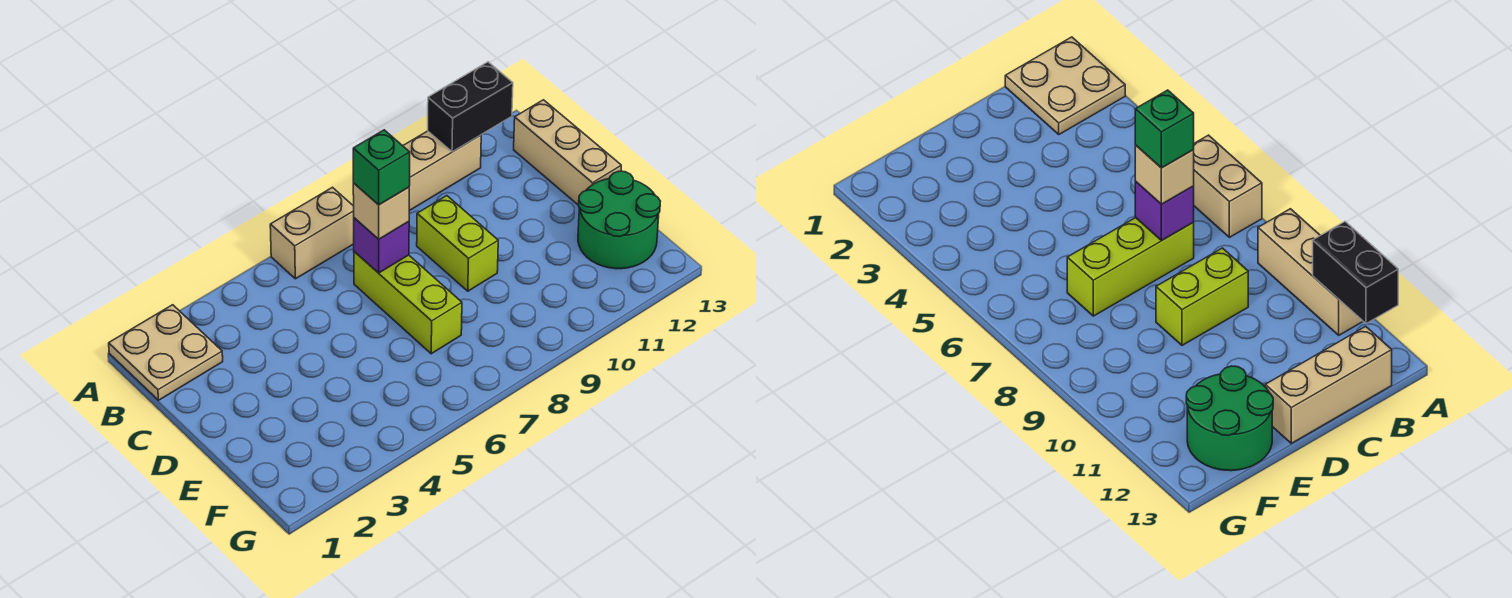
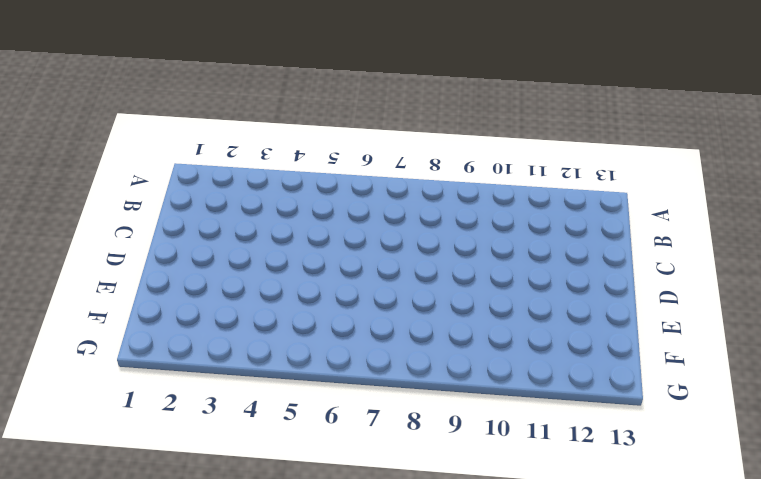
none -> tan 2x2 plate [109,305,223,400]
none -> tan 1x2 brick [270,187,354,279]

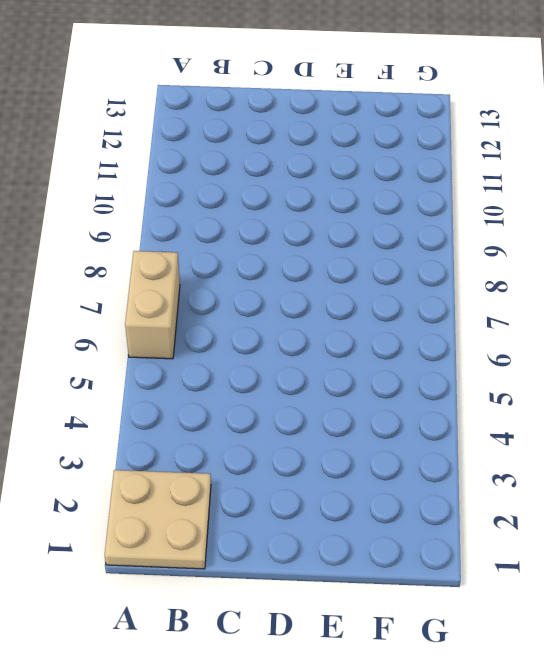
none -> tan 1x3 brick [403,131,481,211]
none -> tan 1x3 brick [514,100,621,205]

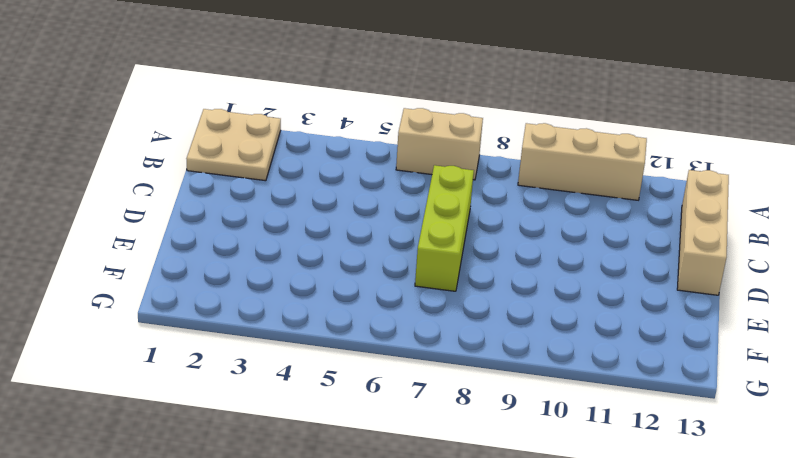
none -> lime 1x2 brick [417,196,498,291]
none -> green 2x2 round brick [578,171,660,269]

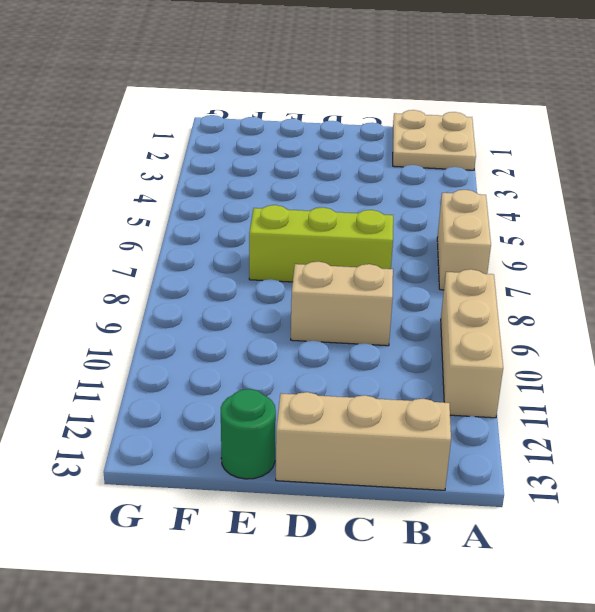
tan 1x2 brick [291,261,393,346] -> lime 1x2 brick [417,196,498,291]
green 1x1 round brick [221,389,276,479] -> green 2x2 round brick [578,171,660,269]
none -> black 1x2 brick [428,62,513,152]
none -> purple 1x1 brick [354,218,409,273]

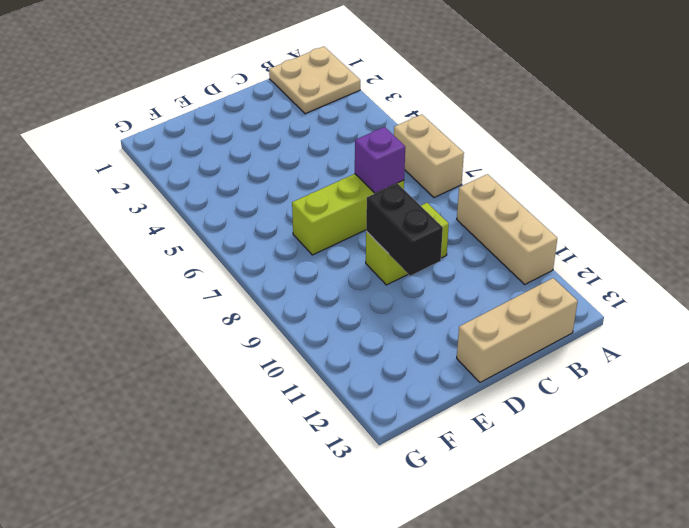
black 1x2 brick [366,183,443,276] -> black 1x2 brick moved to [428,62,513,152]
none -> green 2x2 round brick [578,171,660,269]
none -> tan 1x1 brick [353,183,409,239]

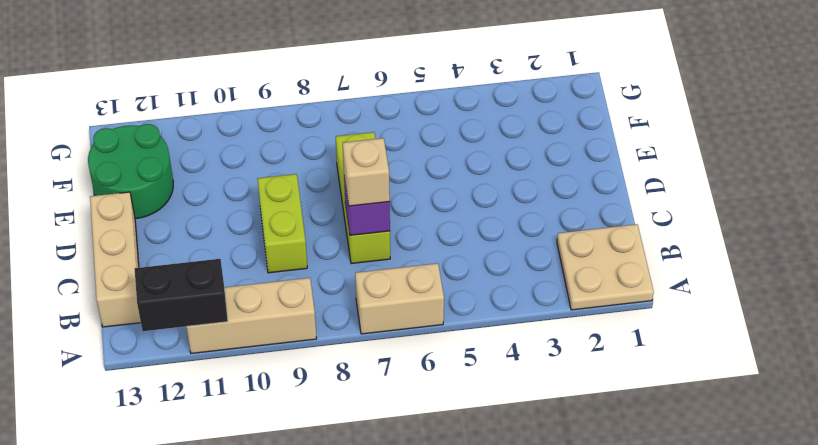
none -> green 1x1 brick [353,130,410,205]

